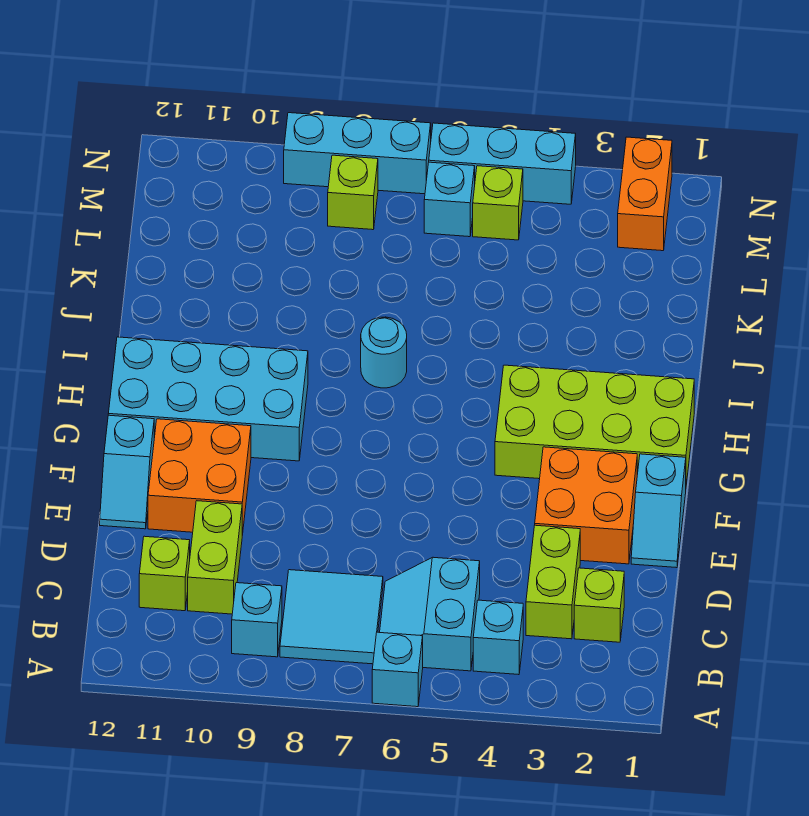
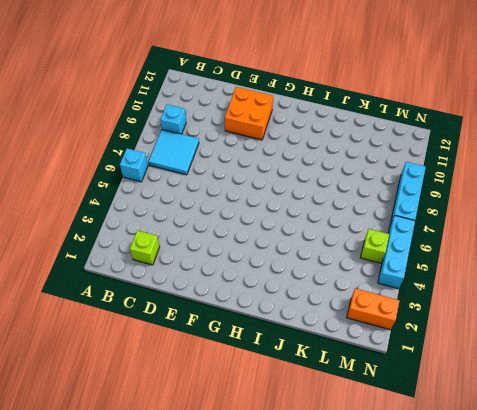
none -> cyan 1x1 brick [473,600,523,675]
none -> cyan 2x2 slope [380,557,480,671]
none -> lime 1x2 brick [526,525,580,639]

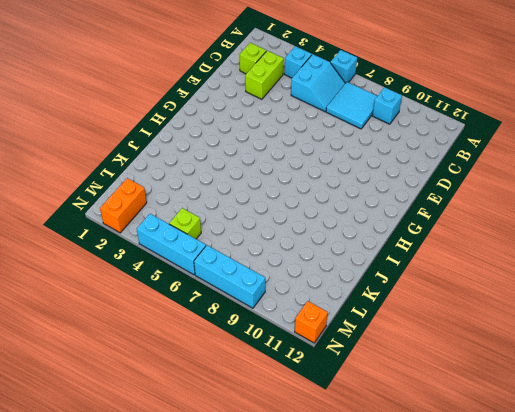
orange 1x1 brick [295,301,328,343] -> none
none -> lime 1x2 brick [188,501,242,614]
none -> lime 1x1 brick [139,536,190,611]
none -> cyan 1x2 slope [631,454,686,568]

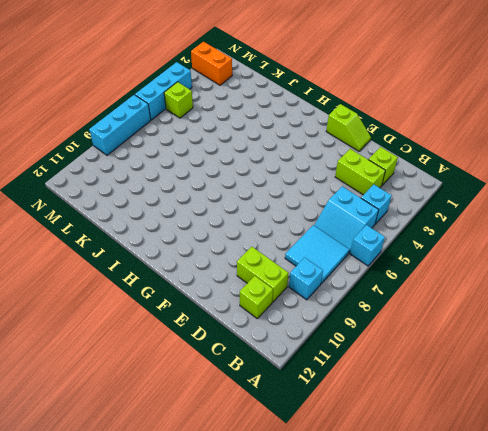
lime 1x2 slope [326,104,371,151] -> cyan 1x2 slope [631,454,686,568]
none -> orange 2x2 brick [535,447,637,564]
none -> orange 2x2 brick [148,419,251,535]
none -> cyan 1x2 slope [100,415,154,529]

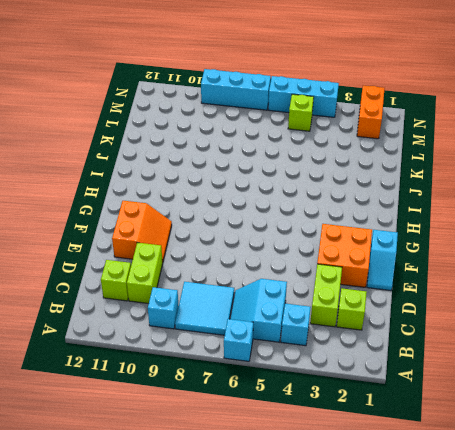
orange 2x2 slope [112,201,172,262] -> orange 2x2 brick [148,419,251,535]
none -> cyan 1x2 slope [100,415,154,529]
none -> lime 2x4 brick [495,365,694,485]
none -> cyan 2x4 brick [108,337,308,461]

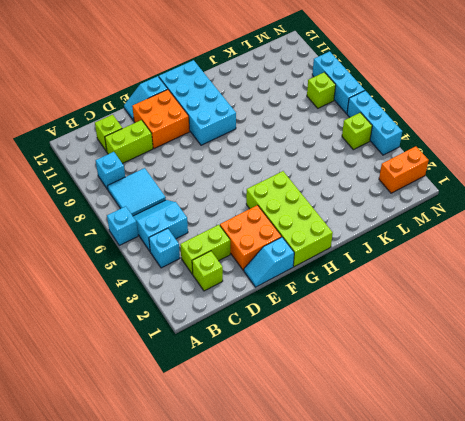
none -> cyan 1x1 round brick [361,317,407,388]
none -> cyan 1x1 brick [424,162,475,237]

